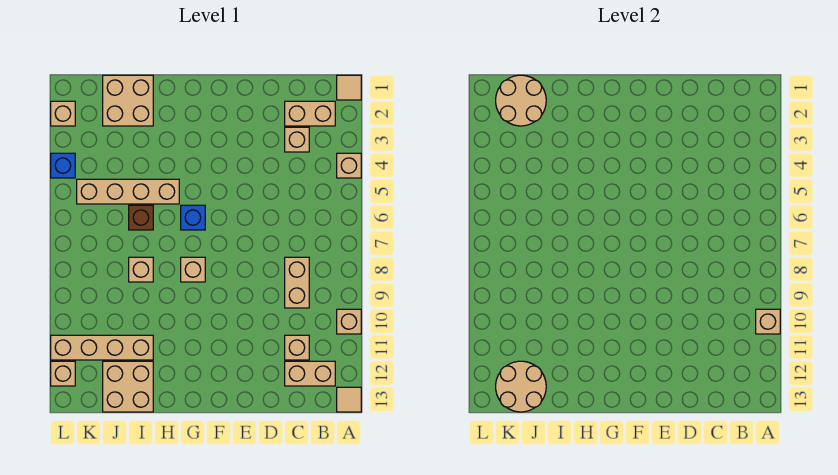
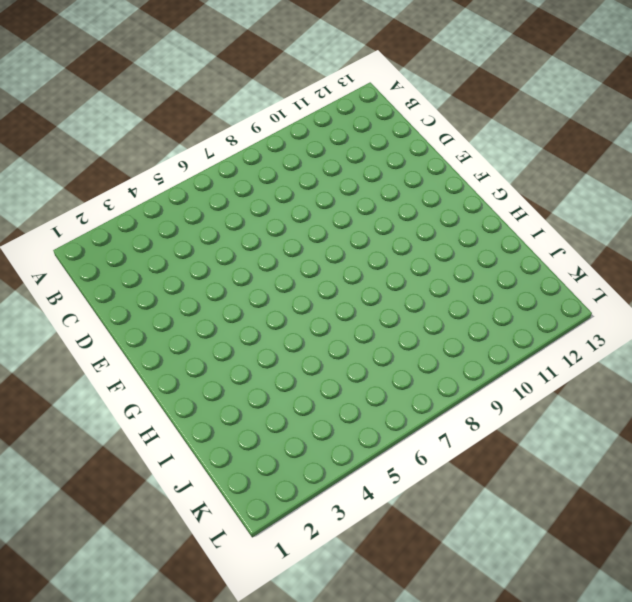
none -> tan 1x1 tile [337,75,361,100]
none -> tan 1x1 brick [337,153,361,178]
none -> tan 1x1 brick [337,309,361,334]

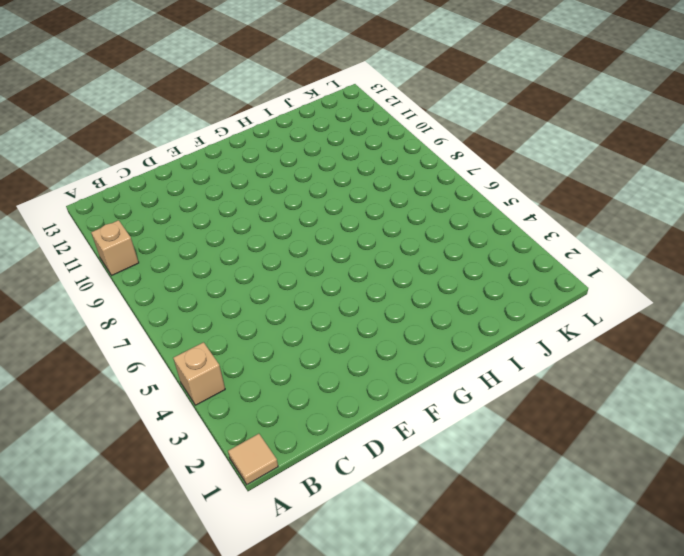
none -> tan 1x1 tile [337,387,361,412]
none -> tan 1x2 brick [285,101,335,126]
none -> tan 1x2 brick [285,361,335,386]

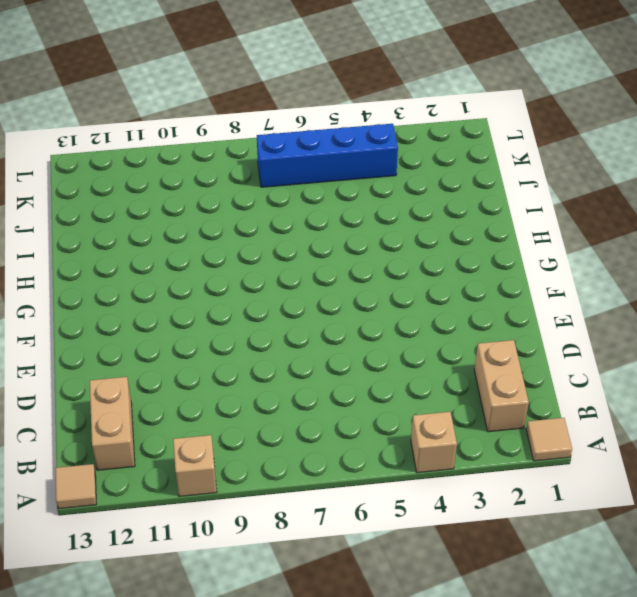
blue 1x4 brick [257,124,398,187] -> tan 1x4 brick [77,179,179,204]
none -> tan 1x1 brick [285,127,309,152]
none -> tan 1x2 brick [285,257,309,308]
none -> tan 1x1 brick [285,335,309,360]

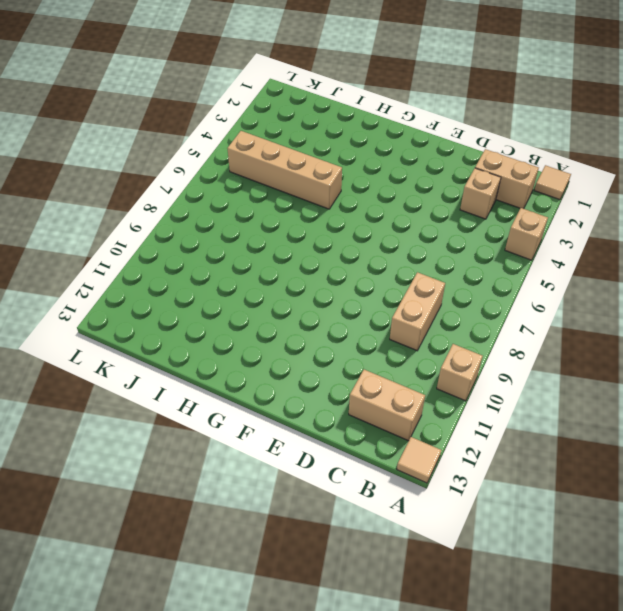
none -> tan 1x1 brick [285,335,309,360]
none -> blue 1x1 brick [181,205,205,230]
none -> tan 1x1 brick [181,257,205,282]

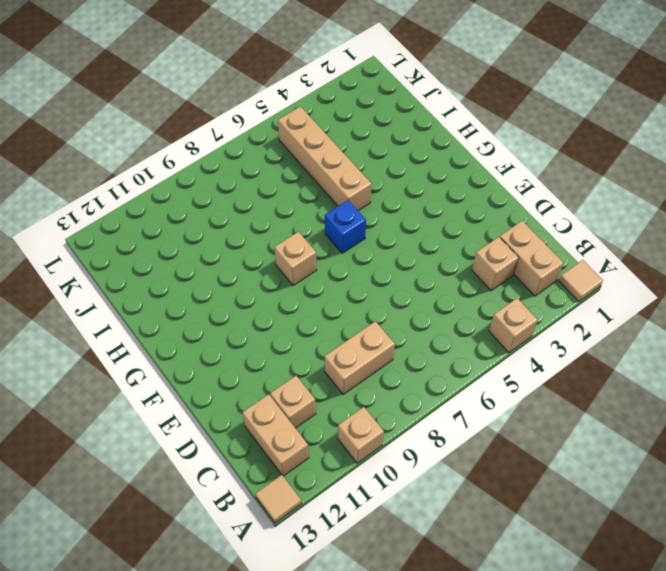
none -> tan 2x2 brick [103,75,153,126]
none -> brown 1x1 brick [129,205,153,230]
none -> tan 1x1 brick [129,257,153,282]

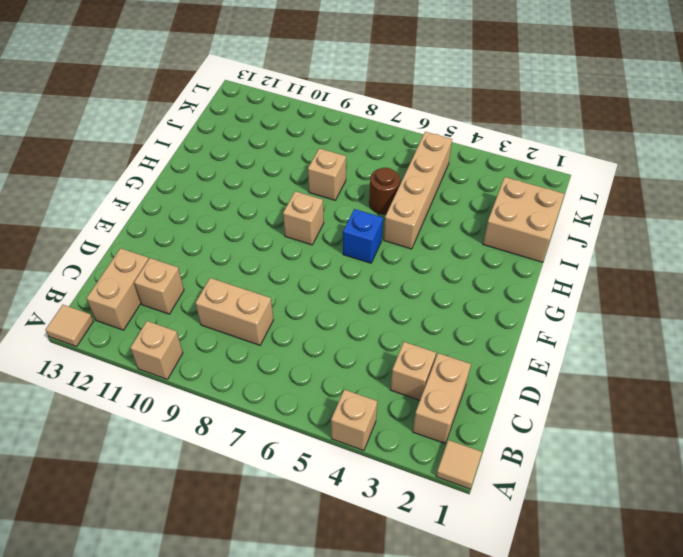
brown 1x1 round brick [369,168,400,214] -> brown 1x1 brick [129,205,153,230]
none -> tan 1x4 brick [51,335,153,360]
none -> tan 2x2 brick [103,361,153,412]
none -> tan 1x1 brick [51,101,75,126]

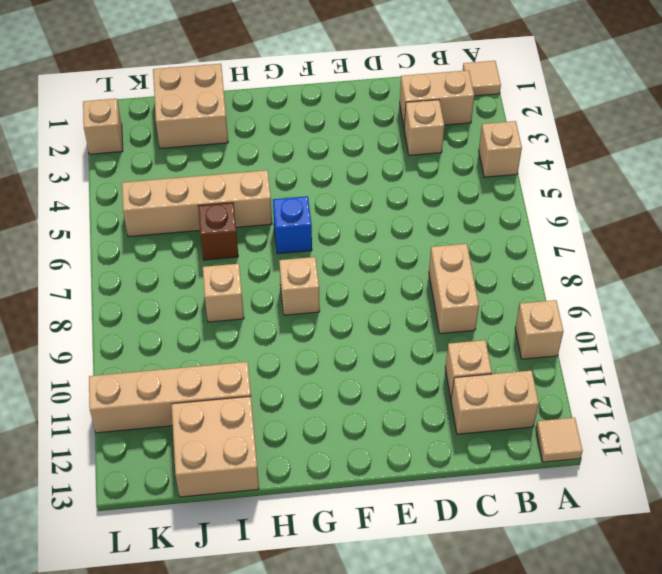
none -> blue 1x1 brick [51,153,75,178]
none -> tan 1x1 brick [51,361,75,386]
none -> tan 1x1 brick [756,309,780,334]

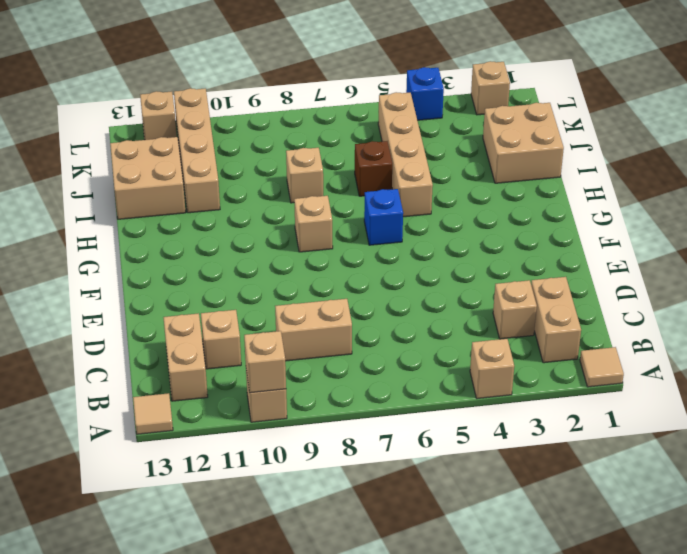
none -> tan 2x2 round brick [496,75,546,126]
none -> tan 2x2 round brick [496,361,546,412]

